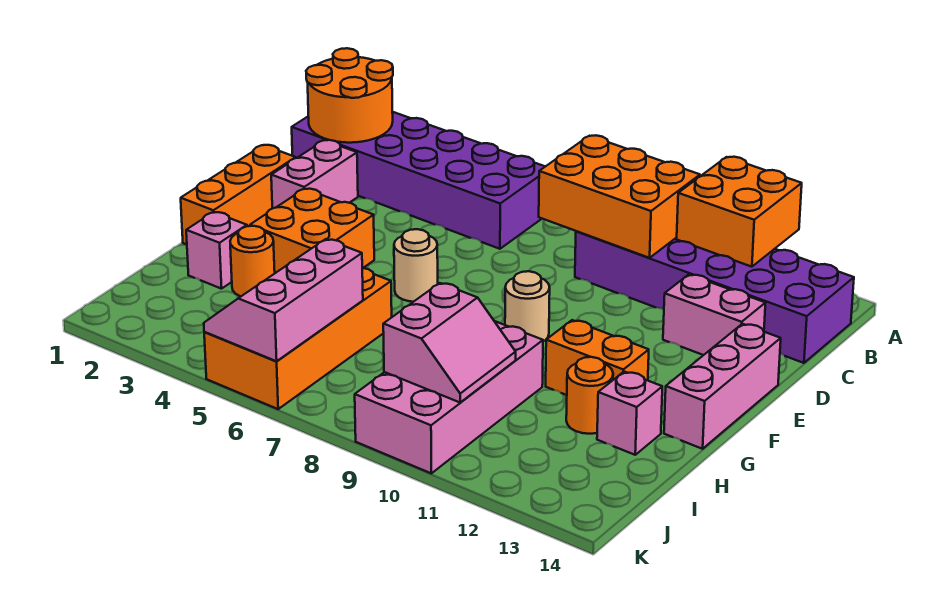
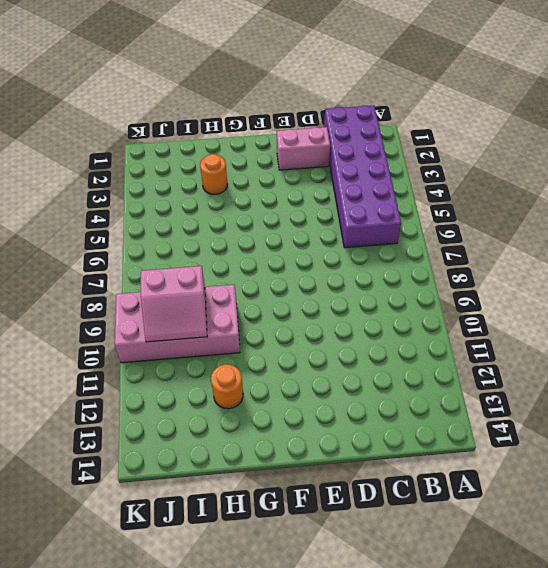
none -> purple 2x6 brick [575,231,854,363]
none -> pink 1x2 brick [663,275,765,355]
none -> orange 1x3 brick [181,145,296,245]

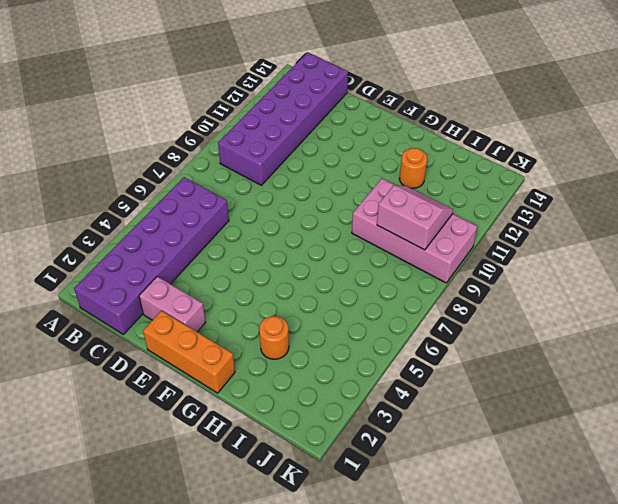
none -> pink 1x2 brick [663,275,765,355]
none -> pink 1x3 brick [664,324,781,449]
none -> orange 2x2 brick [250,189,374,273]

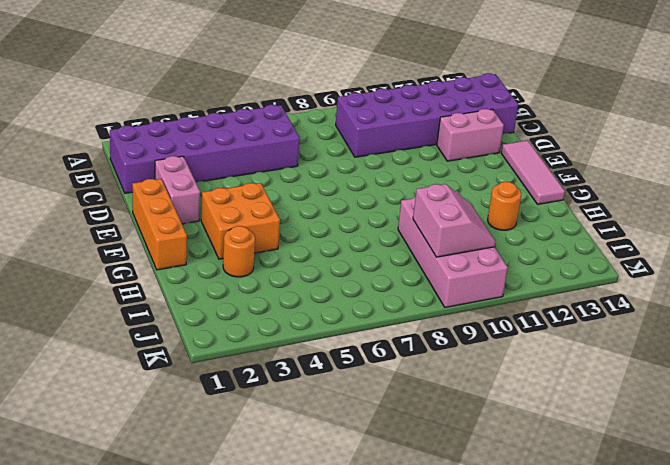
pink 1x3 tile [501,140,565,204] -> pink 1x3 brick [664,324,781,449]
none -> tan 1x1 round brick [394,229,438,302]
none -> tan 1x1 round brick [505,271,550,341]
none -> orange 1x2 brick [546,320,649,395]

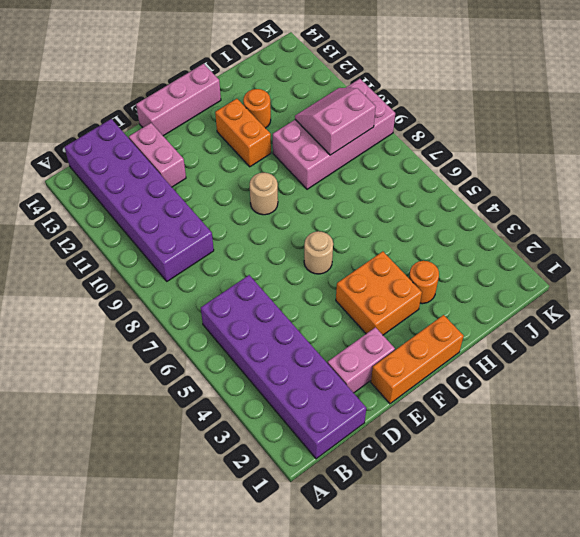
none -> pink 1x1 brick [186,212,247,289]
none -> orange 2x4 brick [204,268,392,409]
none -> pink 1x1 brick [597,372,662,455]

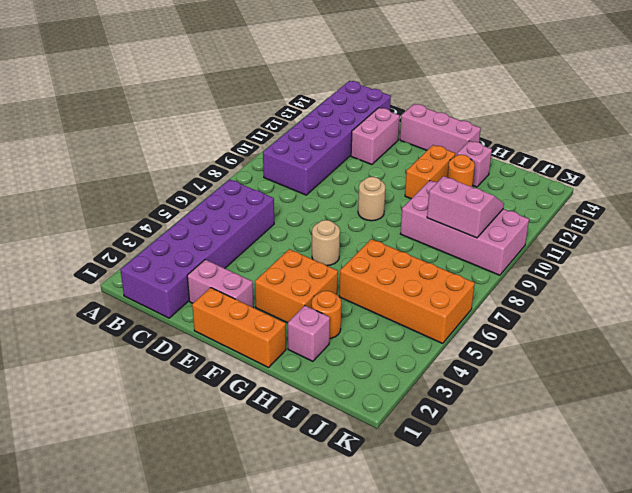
none -> orange 2x2 brick [677,157,802,267]
none -> orange 2x2 round brick [306,48,393,143]
none -> orange 2x3 brick [539,135,700,258]

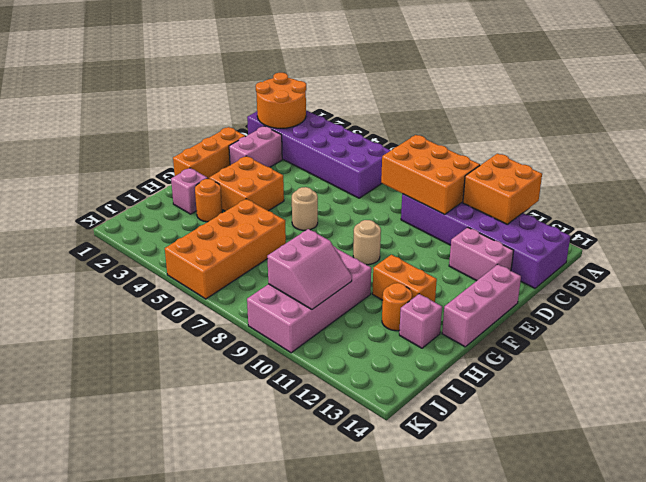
none -> pink 2x3 slope [204,239,363,361]

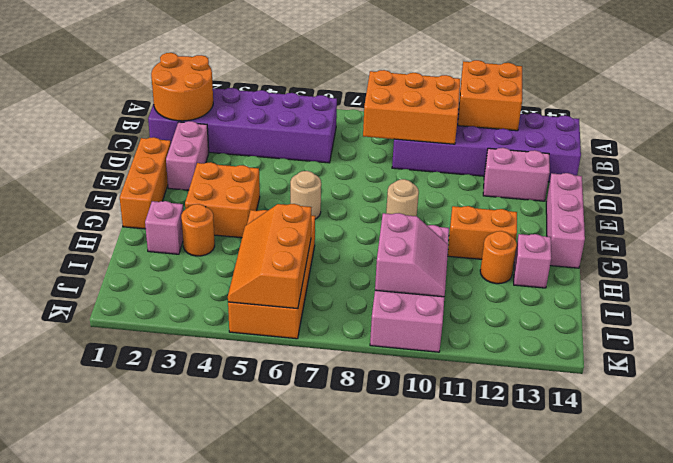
orange 2x3 slope [228,204,311,309] -> pink 2x3 slope [204,239,363,361]

